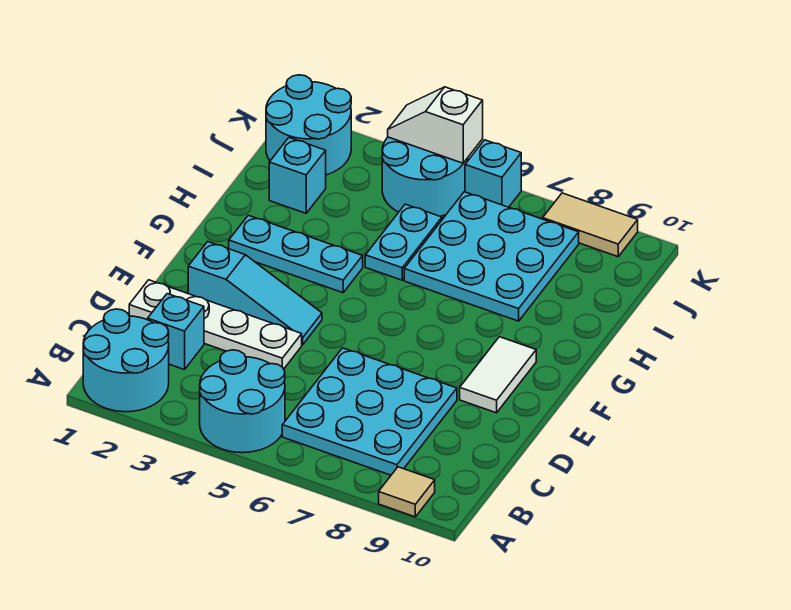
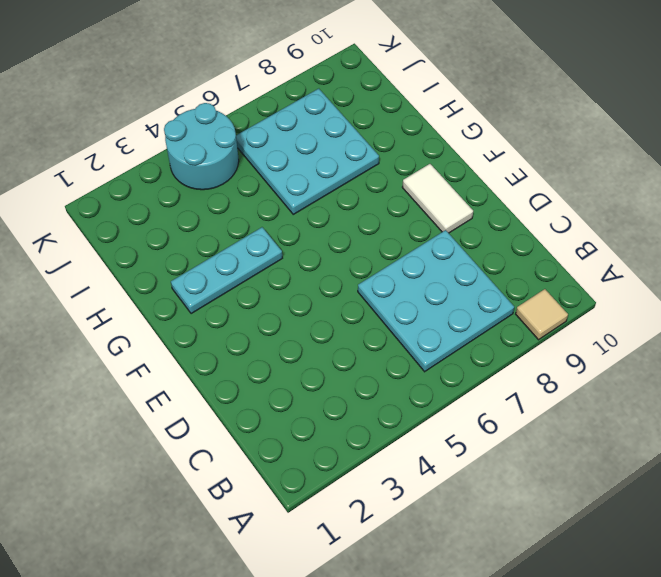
none -> cyan 2x2 round brick [83,309,169,412]
none -> cyan 2x2 round brick [200,350,285,453]
none -> cyan 1x1 brick [148,294,204,370]

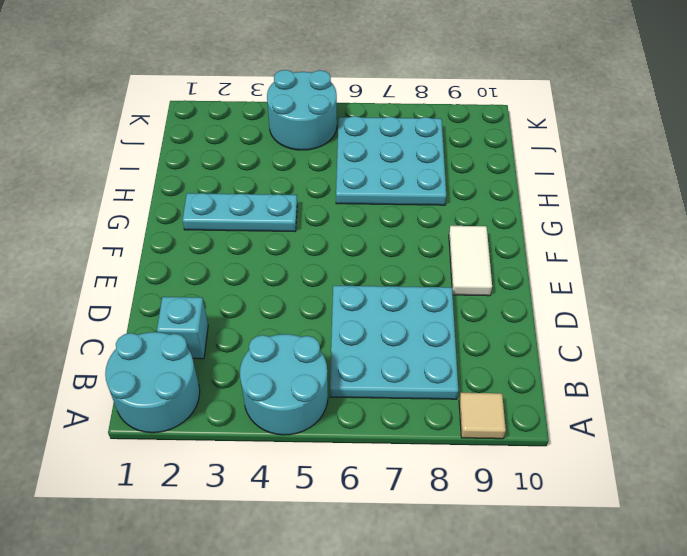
none -> white 1x4 plate [129,280,302,369]
none -> cyan 1x3 slope [188,242,322,345]
none -> cyan 1x2 plate [365,204,442,280]

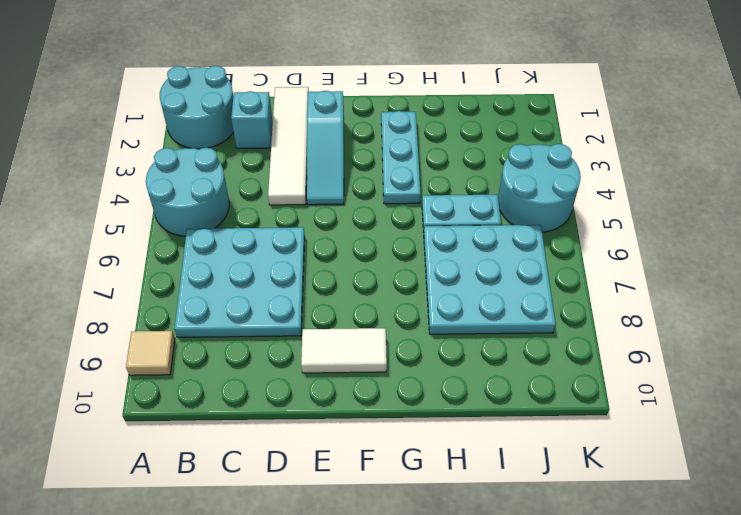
white 1x4 tile [268,87,309,205] -> white 1x4 plate [129,280,302,369]
none -> cyan 1x1 brick [269,138,326,213]
none -> cyan 2x2 round brick [266,75,351,175]
none -> cyan 1x1 brick [465,140,521,207]

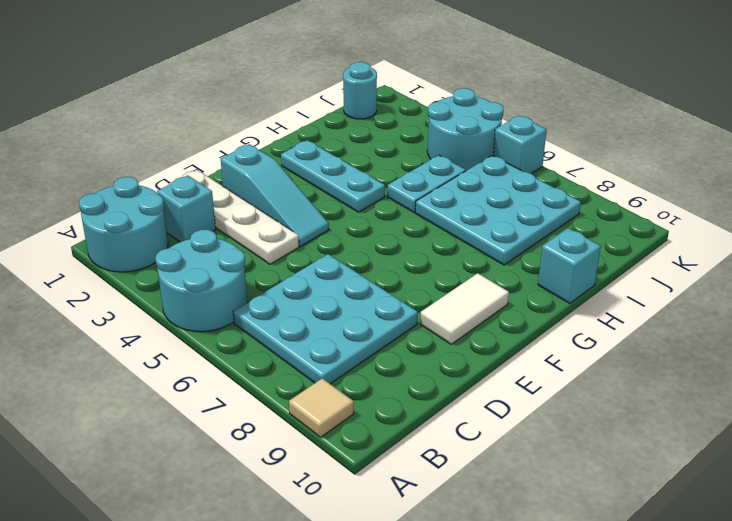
cyan 1x1 brick [538,228,601,303] -> cyan 1x1 brick moved to [269,138,326,213]
cyan 1x1 round brick [343,62,377,119] -> cyan 2x2 round brick [266,75,351,175]
none -> tan 1x2 tile [543,193,638,257]
none -> white 1x2 slope [388,87,483,163]

